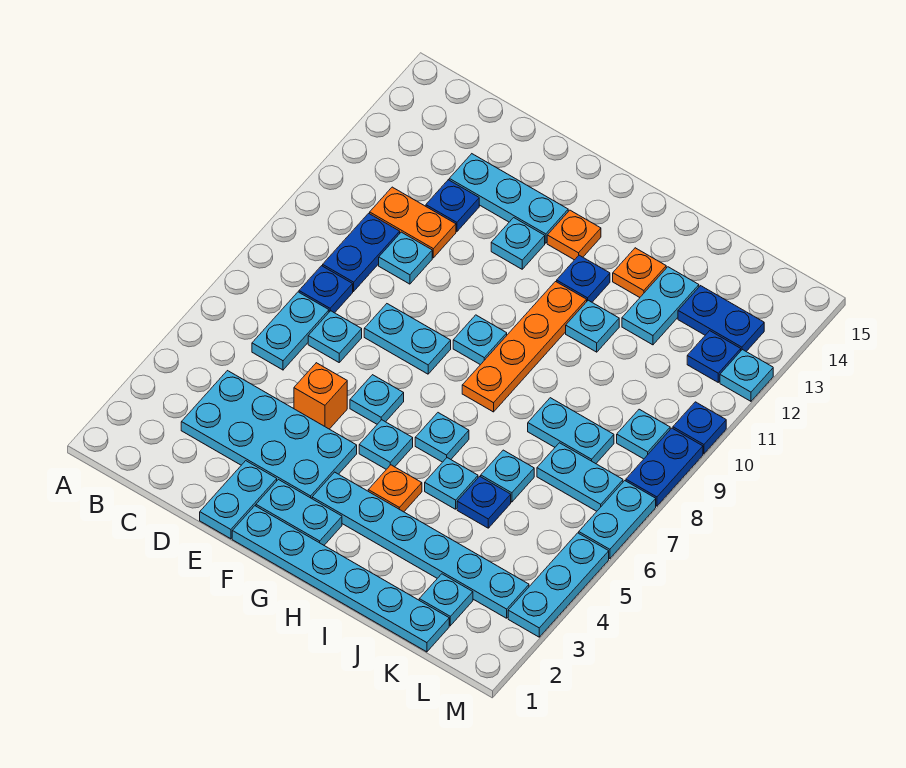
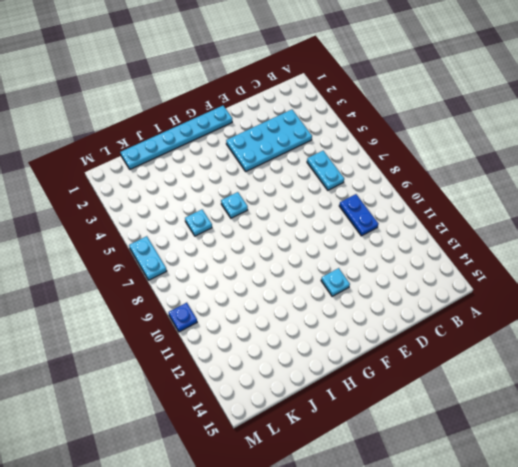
none -> blue 1x1 plate [299,266,353,313]
none -> orange 1x2 plate [370,187,456,258]
none -> cyan 1x1 plate [308,311,362,362]
none -> cyan 1x1 plate [379,232,432,284]

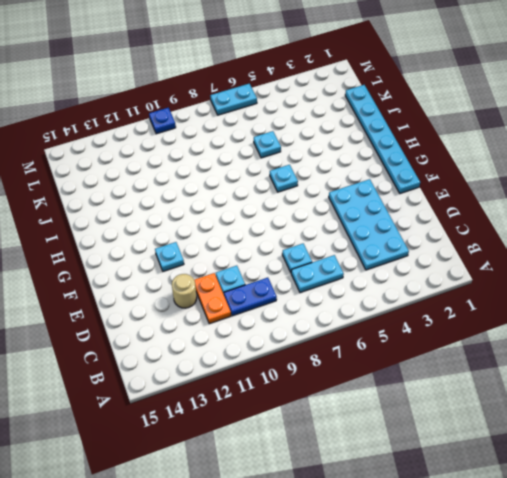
tan 1x1 round brick [172,274,197,308] -> blue 1x1 plate [426,180,479,232]
none -> blue 1x1 plate [299,266,353,313]
none -> cyan 1x3 plate [449,154,568,243]
none -> cyan 1x2 plate [200,461,277,539]
none -> orange 1x1 brick [294,363,347,429]

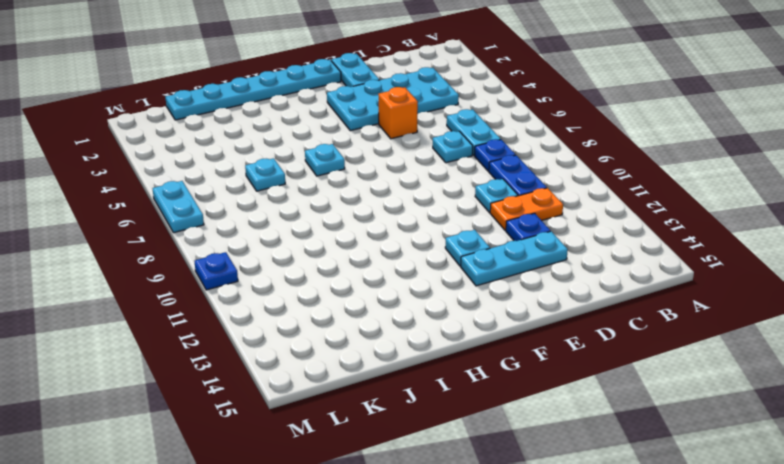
none -> cyan 1x2 plate [364,304,451,374]
none -> cyan 1x2 plate [256,480,342,545]
none -> cyan 1x1 plate [350,375,404,424]
none -> cyan 1x6 plate [312,472,529,618]

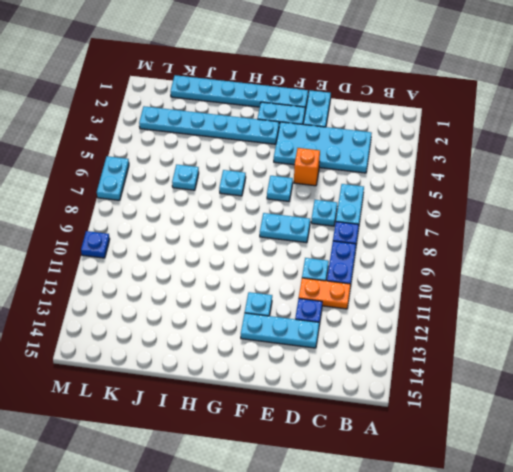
none -> cyan 1x1 plate [359,420,413,469]
none -> cyan 1x1 plate [453,315,507,365]
none -> orange 1x1 plate [547,210,601,260]
none -> orange 1x1 plate [368,465,422,512]

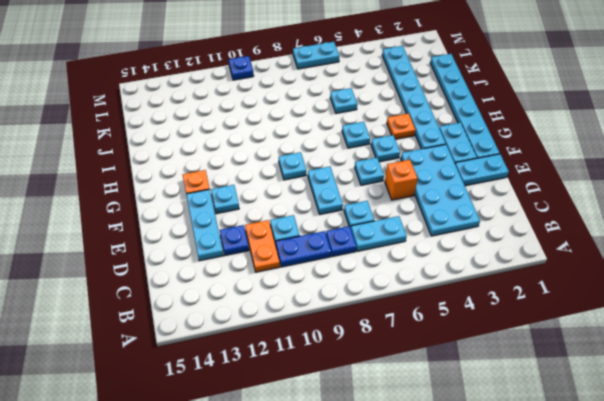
none -> orange 1x4 plate [462,282,587,412]
none -> blue 1x1 plate [557,255,610,302]
none -> cyan 1x1 plate [425,458,478,509]
none -> cyan 1x1 plate [566,300,619,352]

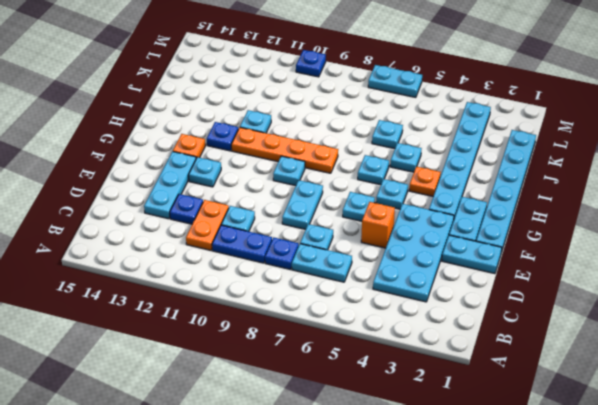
none -> orange 1x1 plate [613,248,666,297]
none -> blue 1x1 plate [457,476,511,528]
none -> cyan 1x2 plate [528,398,614,464]
none -> cyan 1x2 plate [622,267,699,345]

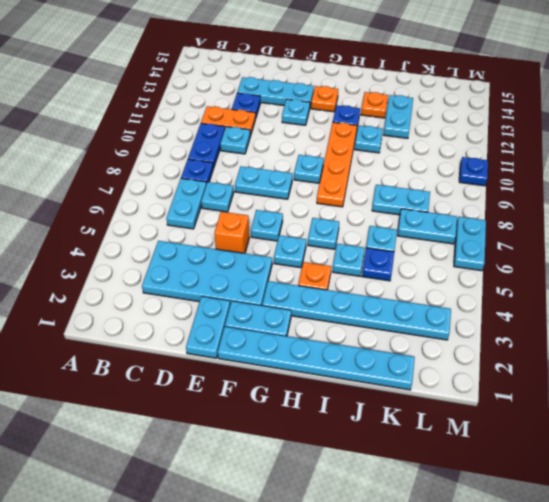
none -> cyan 1x1 plate [419,574,473,626]
none -> blue 1x2 plate [678,286,764,351]
none -> cyan 1x1 plate [617,409,670,459]
none -> blue 1x1 plate [687,331,741,382]

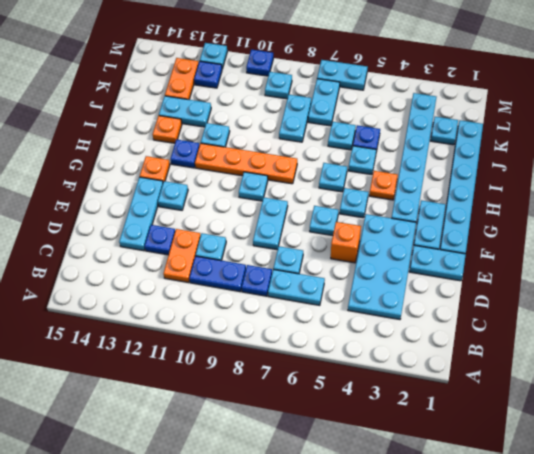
orange 1x2 plate [165,58,199,100] -> blue 1x2 plate [678,286,764,351]
none -> cyan 1x3 plate [508,533,609,637]
none -> blue 1x2 plate [626,428,703,506]

